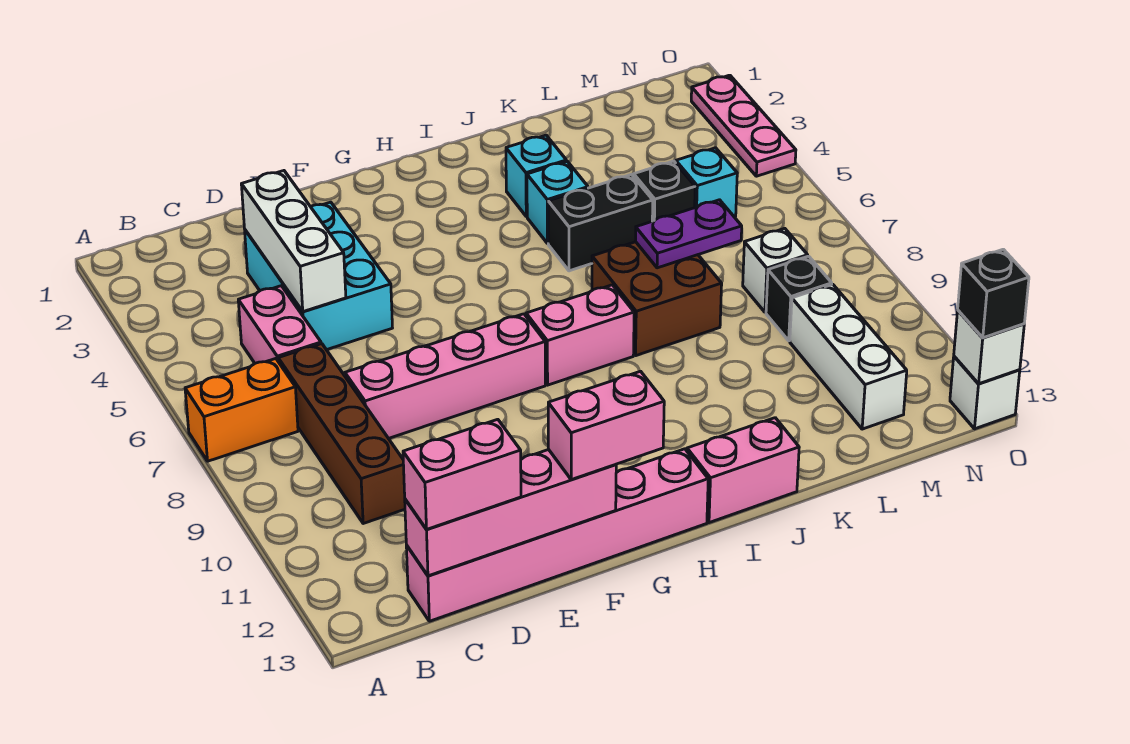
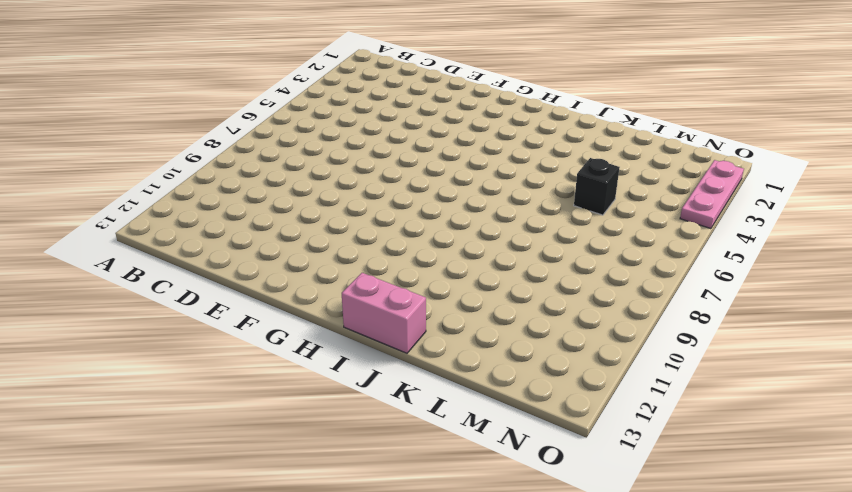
none -> orange 1x2 brick [185,359,298,461]
none -> pink 1x2 brick [238,286,321,363]
none -> brown 1x4 brick [278,344,405,523]

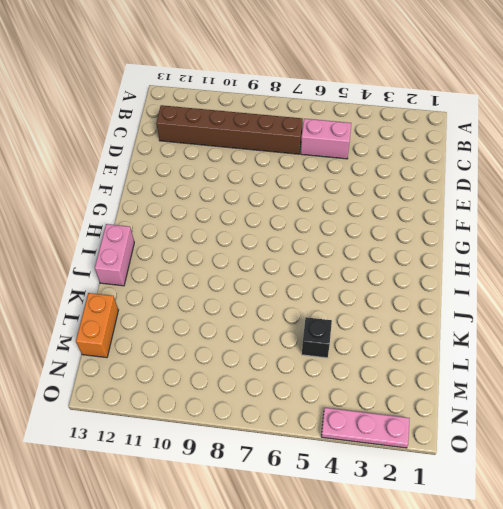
brown 1x6 brick [156,105,303,154] -> brown 1x4 brick [278,344,405,523]
orange 1x2 brick [76,293,118,358] -> orange 1x2 brick moved to [185,359,298,461]
none -> pink 1x6 brick [406,449,708,621]
none -> cyan 2x3 brick [245,202,392,350]
none -> pink 1x4 brick [345,314,545,438]

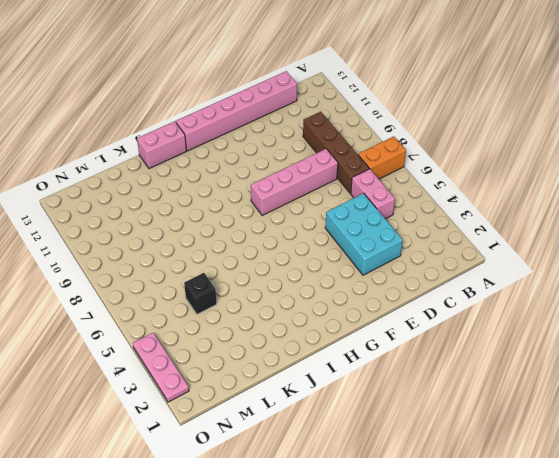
none -> pink 1x2 brick [526,285,634,385]
none -> cyan 1x1 brick [506,135,566,217]
none -> cyan 1x1 brick [527,161,588,244]

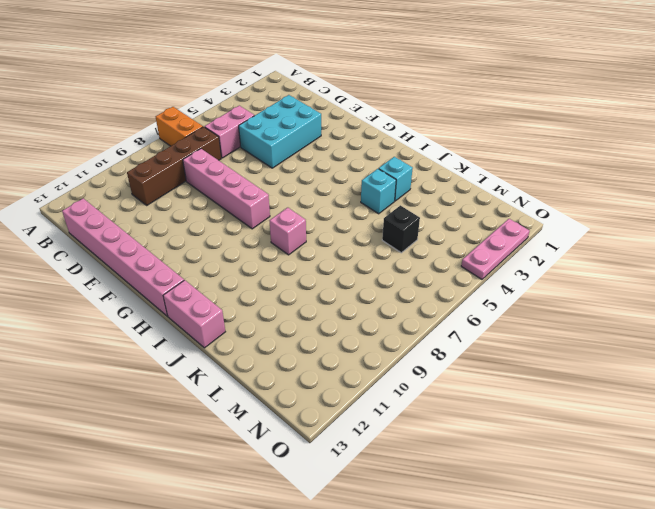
pink 1x1 brick [269,207,306,255] -> pink 1x2 brick [526,285,634,385]
none -> black 1x2 brick [548,175,653,271]
none -> brown 2x2 brick [592,242,722,356]
none -> cyan 1x1 brick [676,148,737,217]

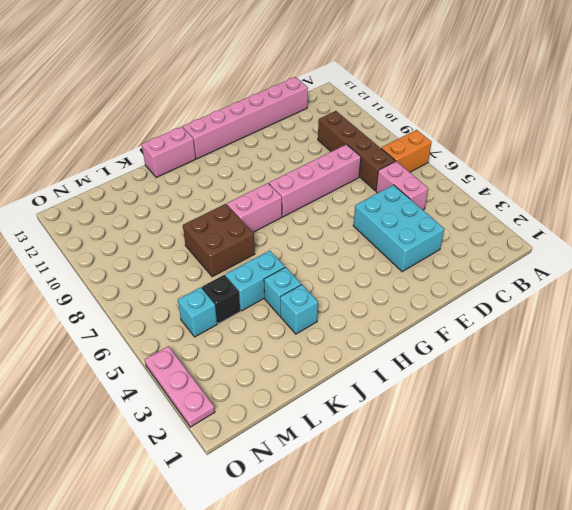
cyan 1x2 brick [226,251,285,311] -> black 1x2 brick [548,175,653,271]
none -> white 1x1 brick [743,228,808,312]
none -> black 1x1 brick [766,256,832,341]
none -> white 1x3 brick [790,284,907,429]

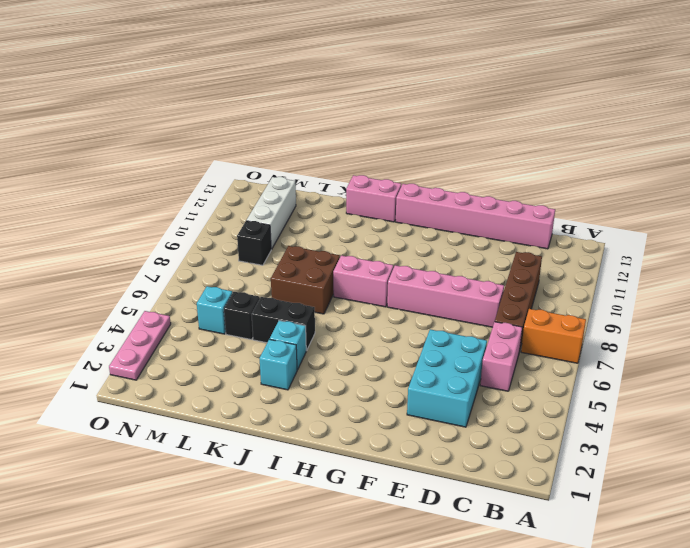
none -> white 1x1 brick [743,228,808,312]
none -> white 1x1 brick [950,356,1020,429]
none -> pink 1x4 brick [405,450,616,576]

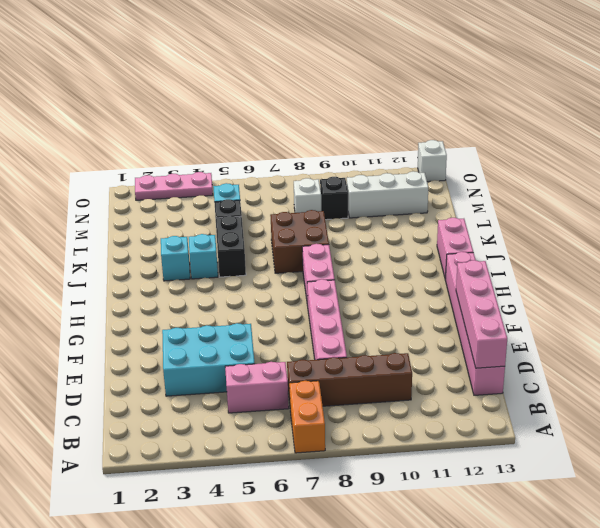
none -> white 1x3 brick [241,171,346,312]
none -> purple 1x2 plate [636,200,742,268]
none -> white 1x1 brick [954,311,1024,384]

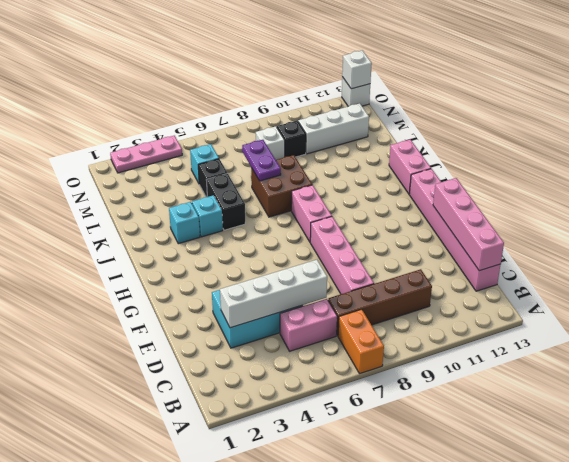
white 1x4 brick [220,260,327,328] -> white 1x3 brick [241,171,346,312]
none -> pink 1x2 brick [403,419,521,529]
none -> pink 1x2 brick [548,371,664,480]
none -> black 1x1 brick [958,249,1029,338]

